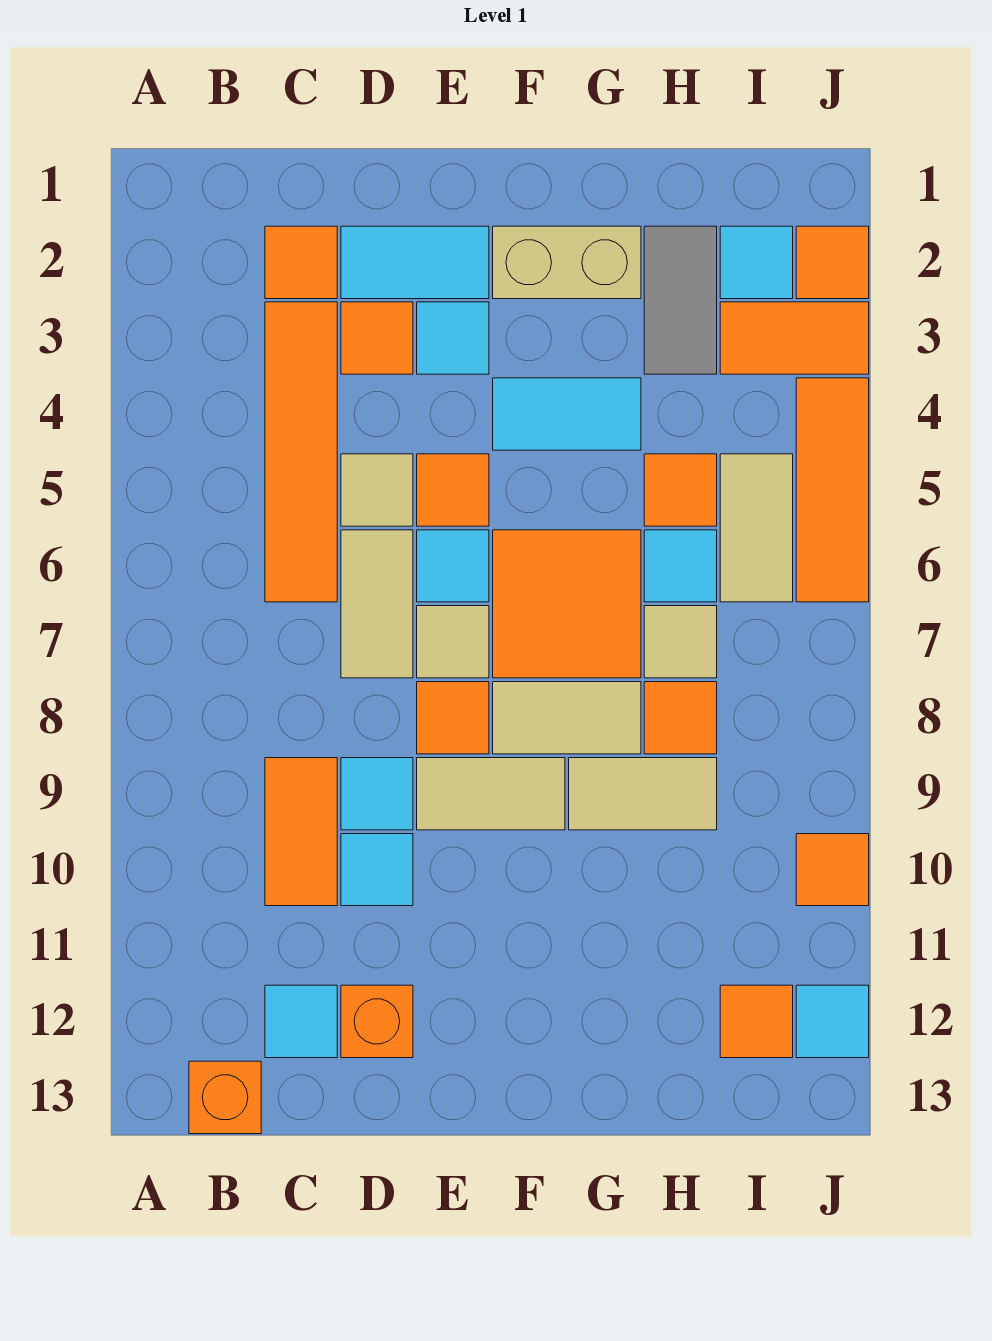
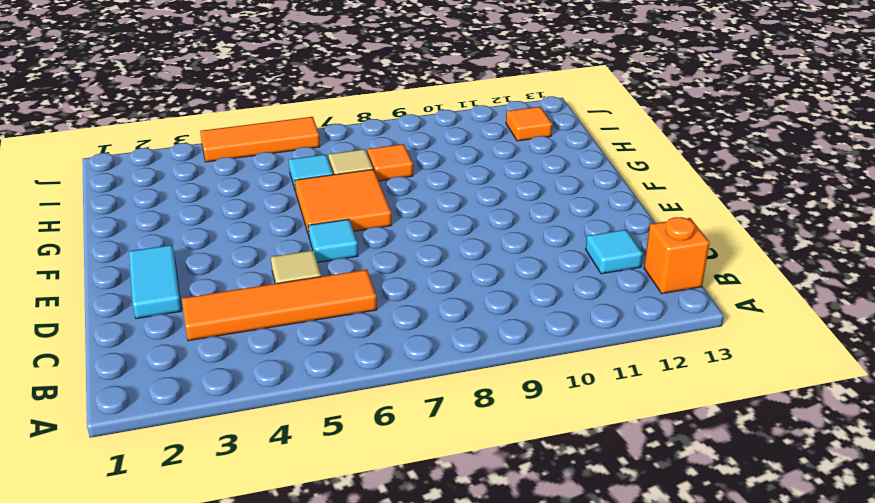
none -> orange 1x1 tile [265,226,337,299]
none -> orange 1x2 tile [265,758,337,906]
none -> orange 1x1 tile [341,302,413,374]
none -> tan 1x2 tile [341,530,413,678]

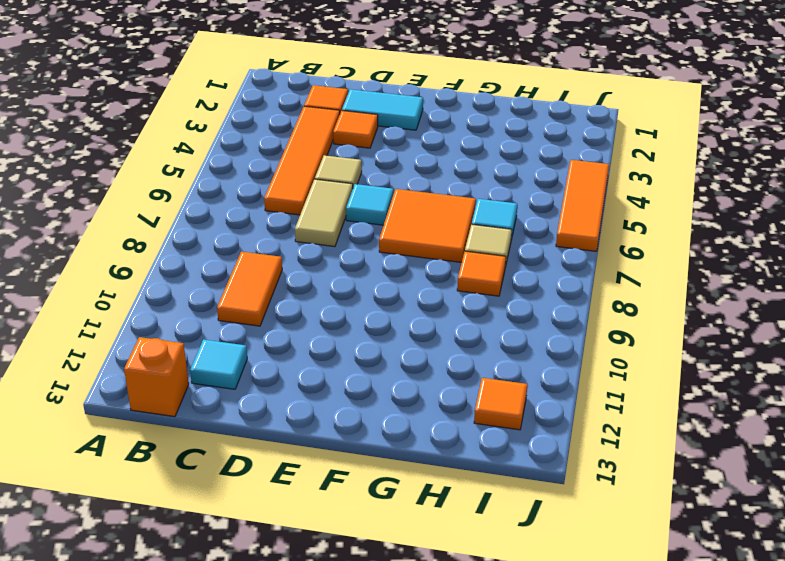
none -> cyan 1x1 tile [341,758,413,830]
none -> cyan 1x1 tile [341,834,413,906]
none -> orange 1x1 brick [341,985,413,1058]
none -> cyan 1x1 tile [417,302,489,374]

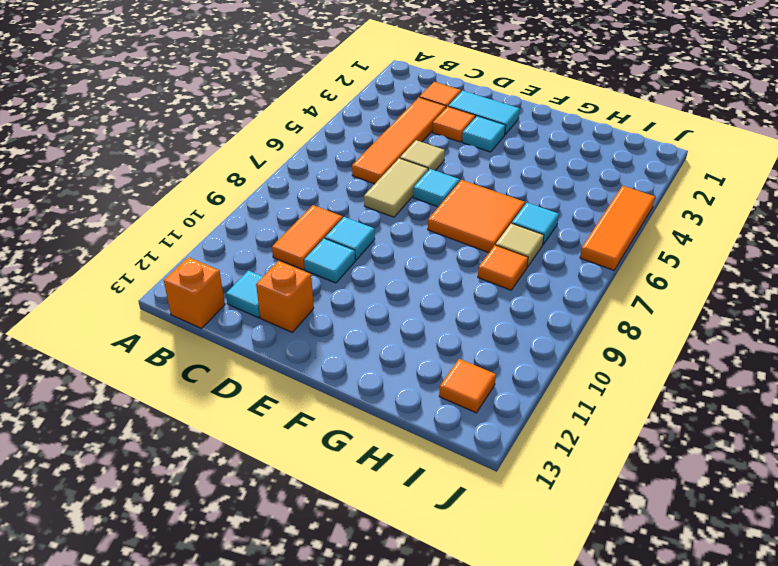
none -> orange 1x1 tile [417,454,489,526]
none -> tan 1x1 tile [417,606,489,678]
none -> orange 1x1 tile [417,682,489,754]
none -> tan 1x2 tile [417,758,565,830]

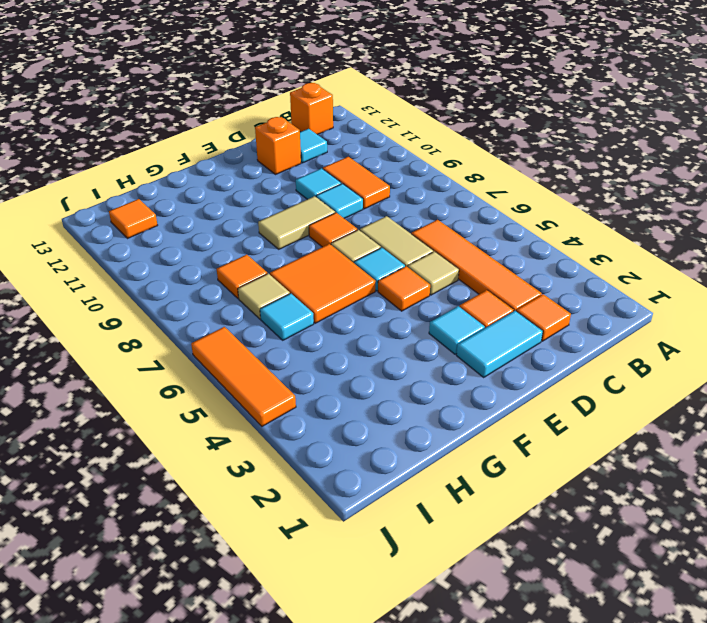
none -> tan 1x2 brick [493,226,641,299]
none -> cyan 1x2 tile [493,378,641,450]
none -> tan 1x2 tile [493,682,641,754]
none -> tan 1x2 tile [569,758,717,830]

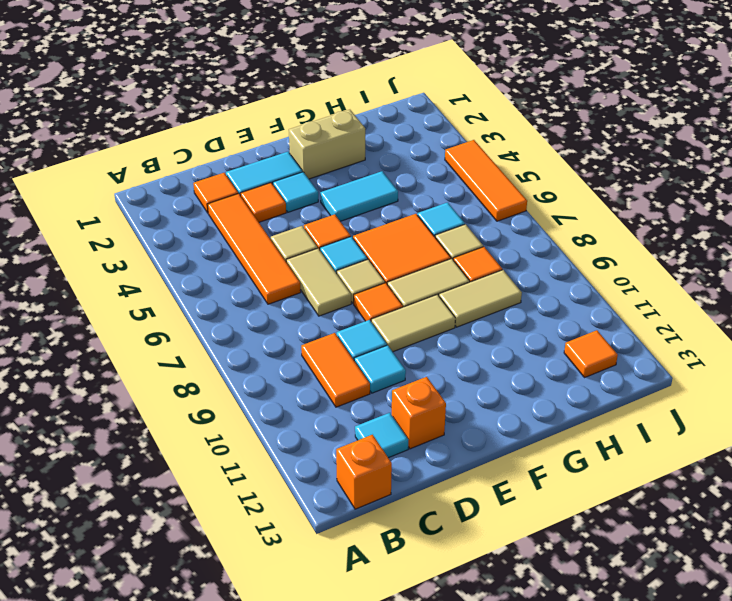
none -> grey 1x2 tile [644,226,717,374]
none -> orange 1x1 tile [644,454,717,526]
none -> cyan 1x1 tile [720,226,793,299]
none -> orange 1x2 tile [720,302,869,374]

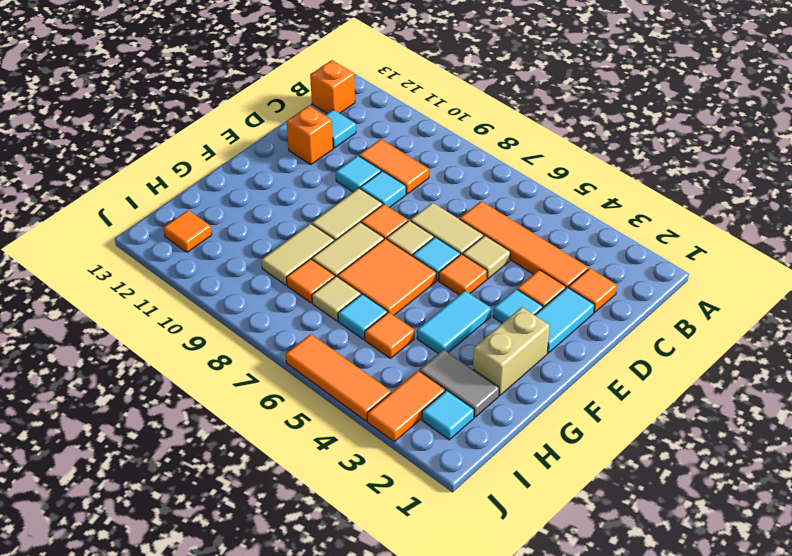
none -> tan 1x2 tile [720,454,793,602]
none -> orange 1x1 tile [796,226,869,299]
none -> orange 1x1 tile [796,834,869,906]
none -> cyan 1x1 tile [796,985,869,1058]

